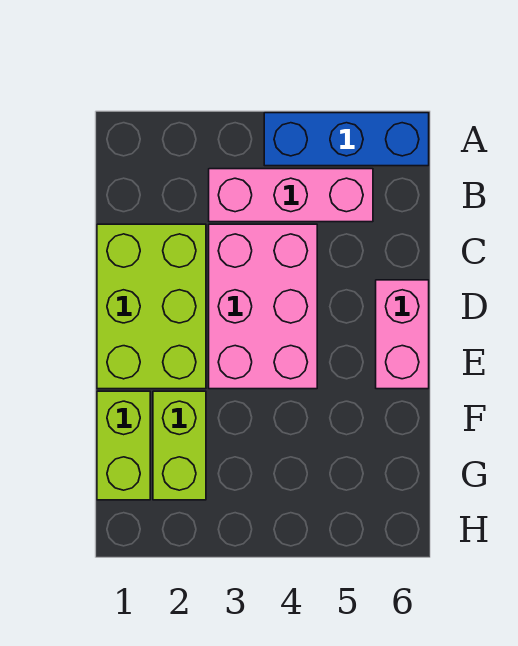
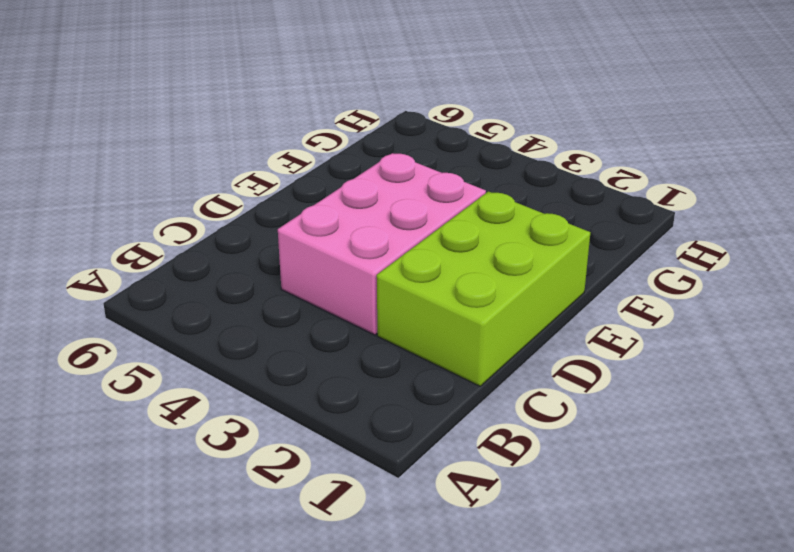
none -> blue 1x3 brick [264,113,429,166]
none -> pink 1x3 brick [209,169,373,222]

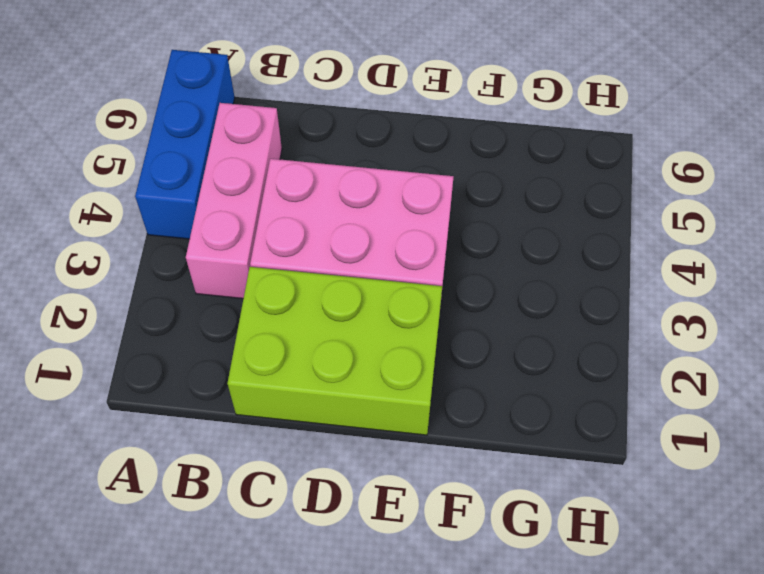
none -> pink 1x2 brick [376,280,429,389]
none -> lime 1x2 brick [97,391,150,500]

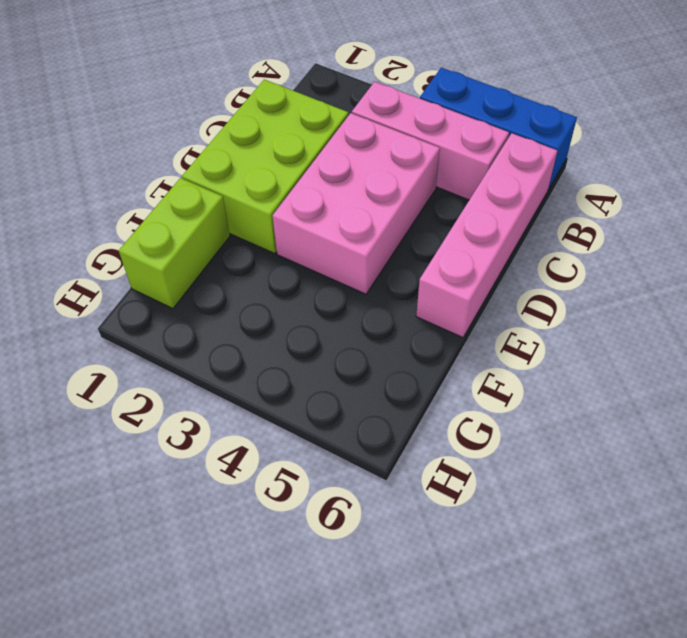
pink 1x4 brick [416,133,557,337] -> pink 1x2 brick [376,280,429,389]
none -> lime 1x2 brick [153,391,206,500]

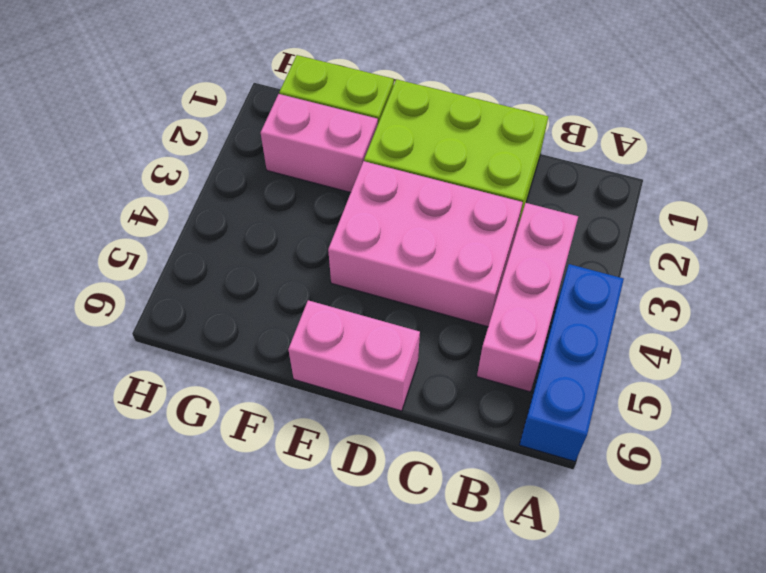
pink 1x2 brick [261,94,378,192] -> lime 1x2 brick [153,391,206,500]

